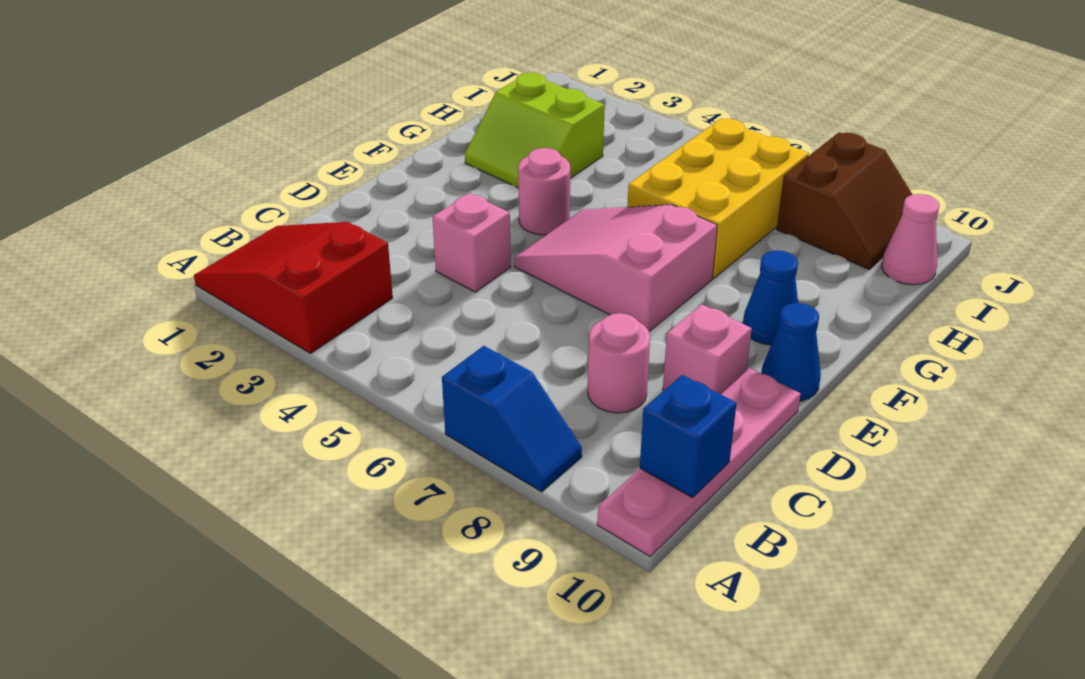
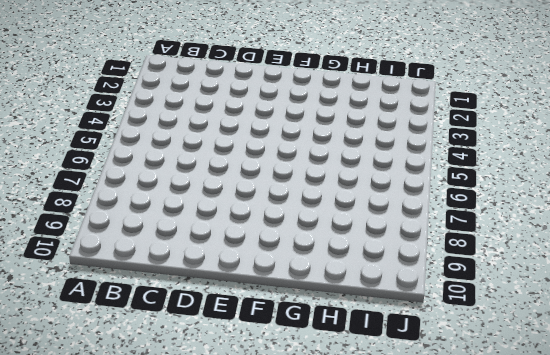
none -> red 2x3 slope [194,222,393,353]
none -> blue 1x2 slope [442,346,582,492]
none -> pink 1x4 plate [597,368,801,556]

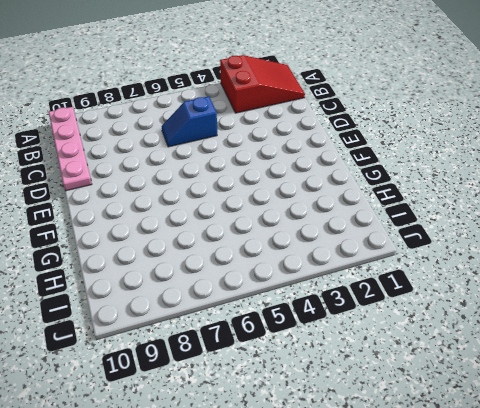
blue 1x2 slope [162,96,217,147] -> blue 1x2 slope moved to [442,346,582,492]
none -> pink 1x1 round brick [588,313,650,413]
none -> pink 1x1 brick [432,193,511,292]
none -> pink 1x1 brick [663,304,752,394]

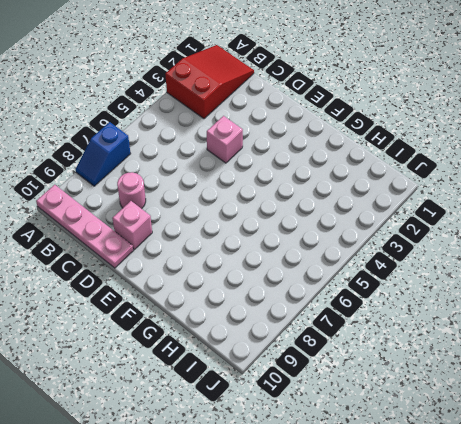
none -> pink 2x3 slope [514,205,718,332]
none -> blue 1x1 cone [761,303,821,401]
none -> pink 1x1 round brick [518,148,570,235]

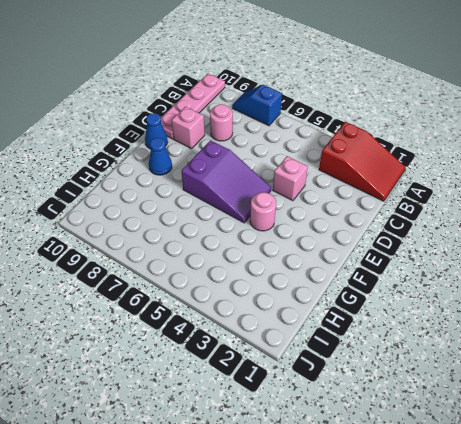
purple 2x3 slope [181,140,271,223] -> pink 2x3 slope [514,205,718,332]
none -> lime 2x2 slope [465,73,605,188]
none -> yellow 2x3 brick [627,119,809,278]
none -> brown 2x2 slope [777,132,913,269]

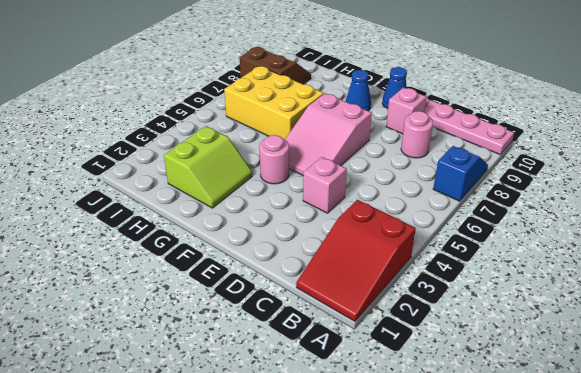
none -> pink 1x1 cone [882,194,940,285]
none -> blue 1x1 brick [640,375,737,498]

